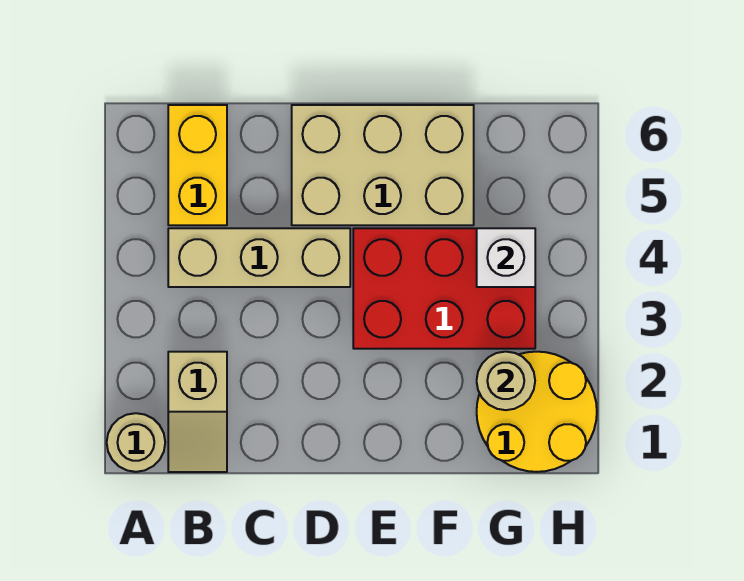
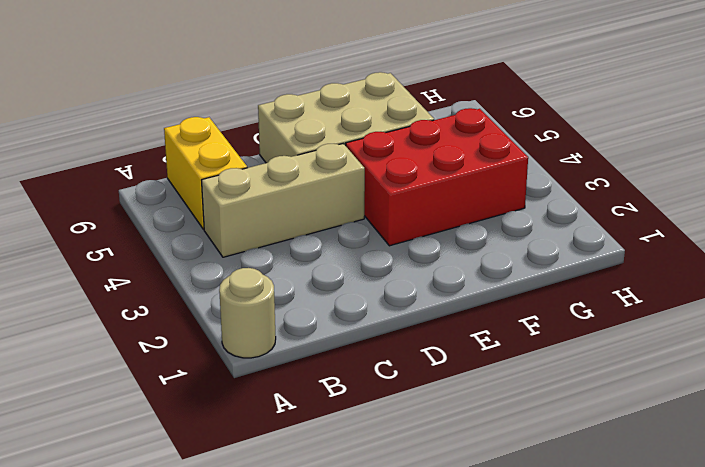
none -> tan 1x2 slope [168,352,227,472]
none -> yellow 2x2 round brick [477,352,597,472]

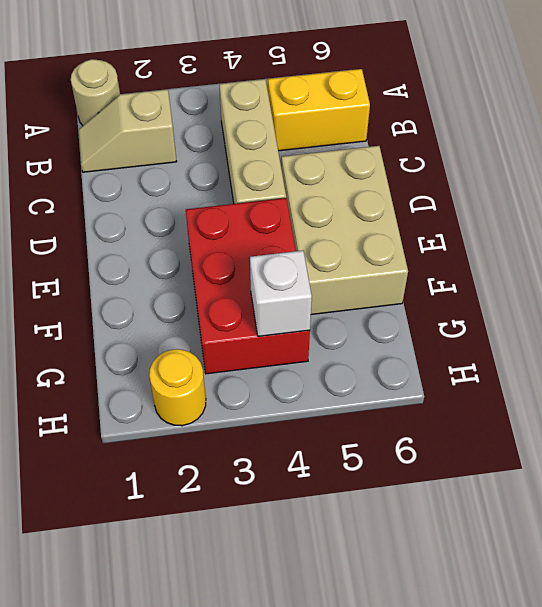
yellow 1x1 round brick [149,349,206,426] -> yellow 2x2 round brick [477,352,597,472]
none -> tan 1x1 round brick [477,352,535,410]

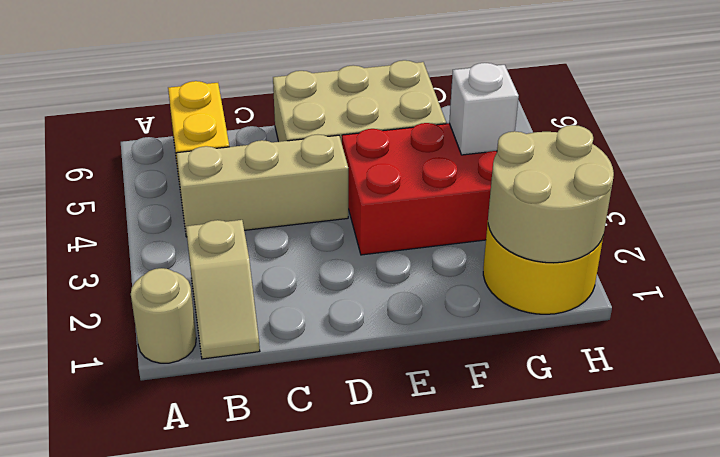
tan 2x2 round brick [488,125,614,263] -> tan 1x1 round brick [477,352,535,410]

